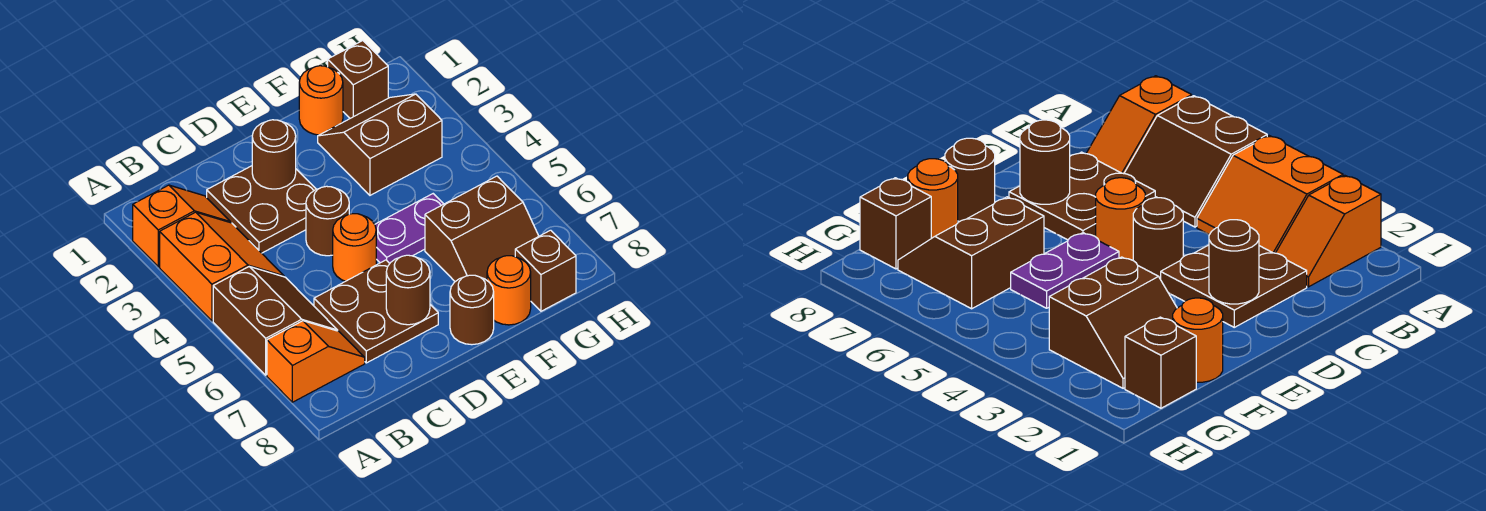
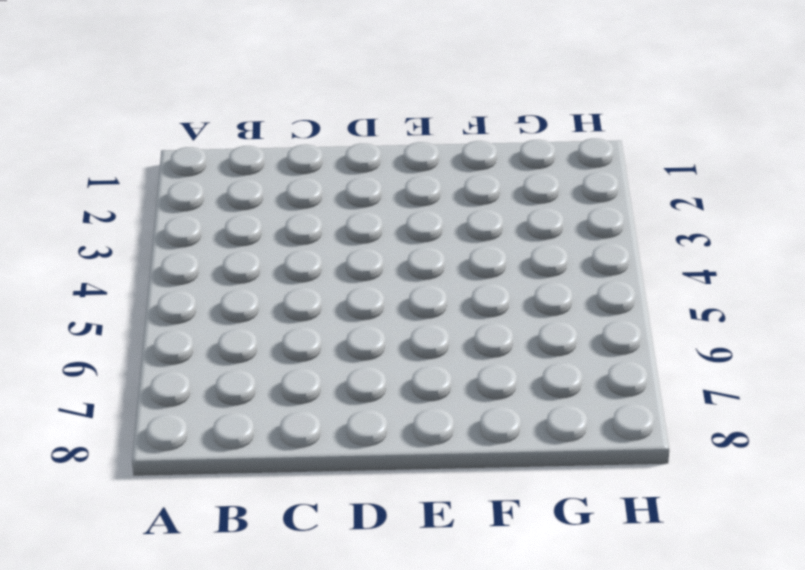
none -> orange 1x2 slope [133,185,230,267]
none -> orange 2x2 slope [160,212,284,321]
none -> brown 2x2 slope [213,267,338,375]

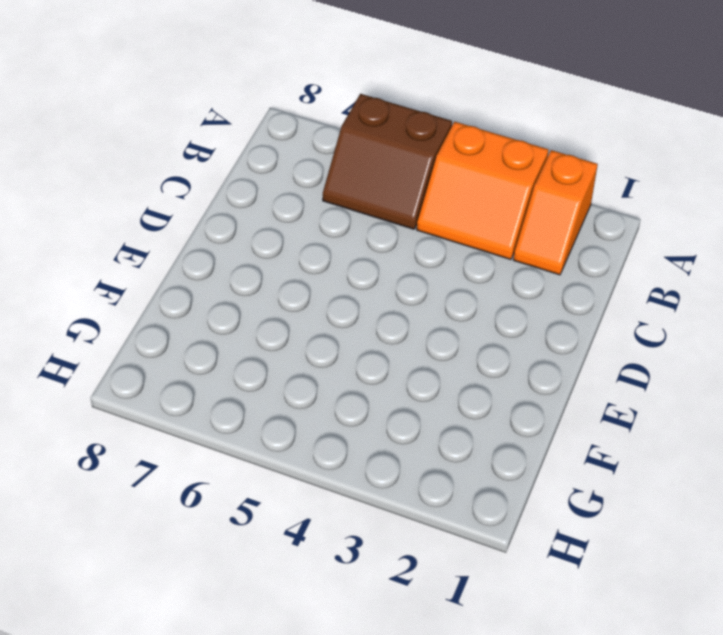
none -> orange 1x2 slope [267,321,365,402]
none -> brown 2x2 plate [207,166,316,253]
none -> brown 2x2 plate [314,260,438,363]

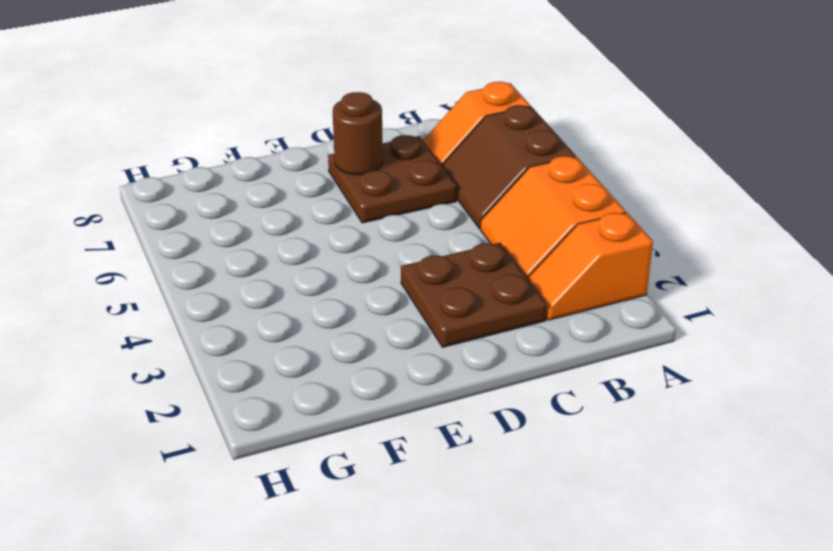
none -> brown 1x1 round brick [306,186,349,256]
none -> orange 1x1 round brick [333,214,376,281]
none -> purple 1x2 plate [375,194,443,263]

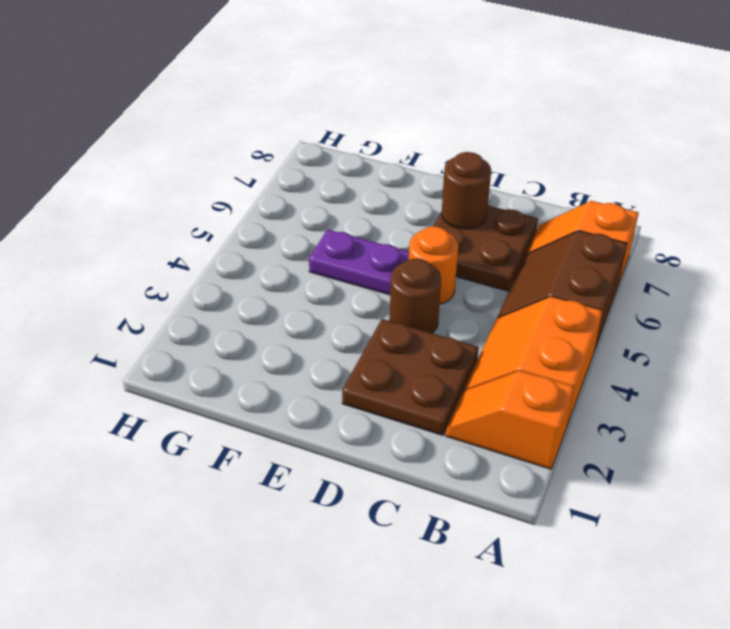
none -> brown 1x1 round brick [450,275,494,345]
none -> orange 1x1 round brick [299,66,343,135]
none -> brown 2x2 slope [318,94,442,195]

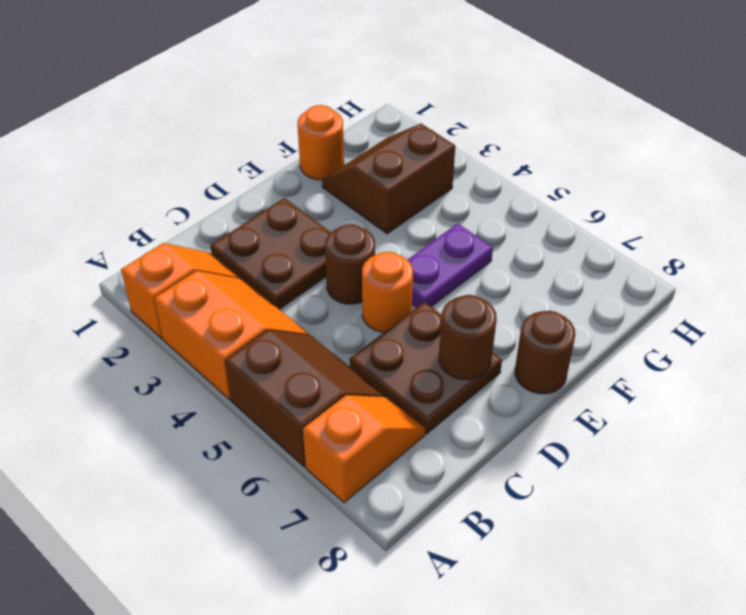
none -> brown 2x2 slope [425,176,539,282]
none -> orange 1x1 round brick [487,256,531,325]
none -> brown 1x1 brick [328,41,388,118]

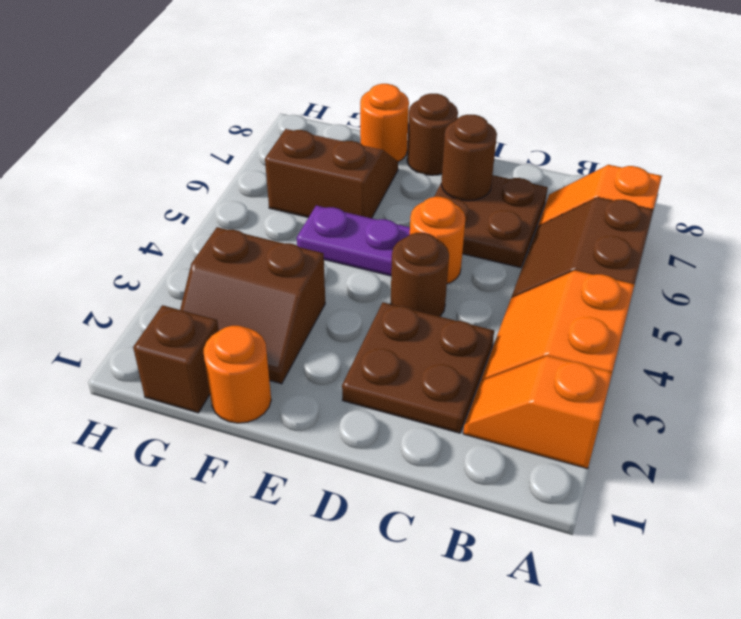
none -> brown 1x1 brick [515,230,576,311]
none -> brown 1x1 round brick [252,120,296,189]

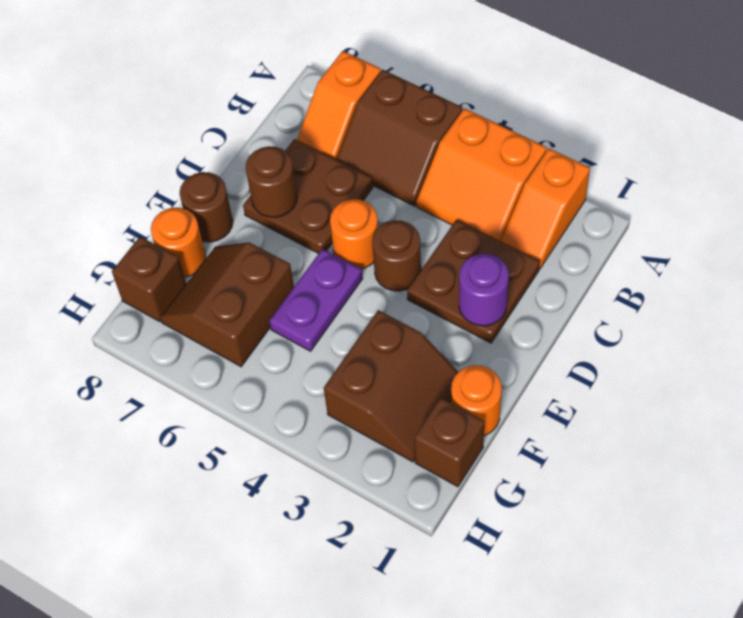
purple 1x1 round brick [459,254,509,326] -> brown 1x1 round brick [252,120,296,189]

